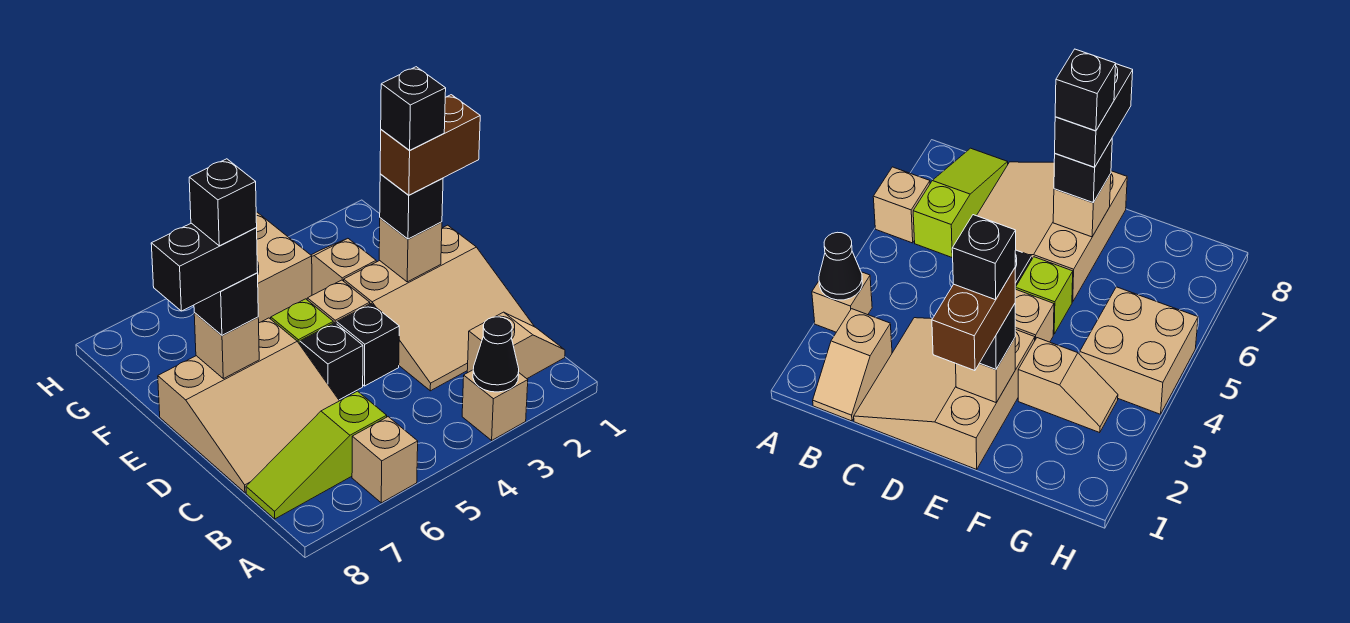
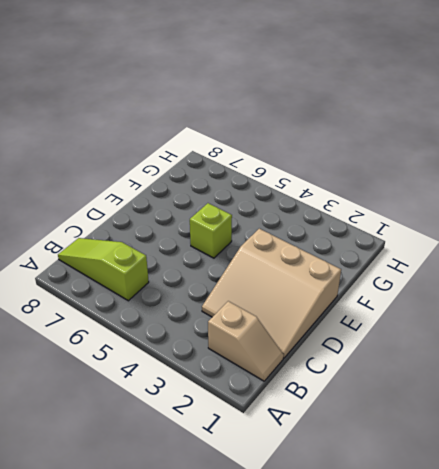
none -> tan 1x1 brick [462,370,528,440]
none -> tan 1x1 brick [352,417,418,503]
none -> tan 3x3 slope [158,318,339,492]

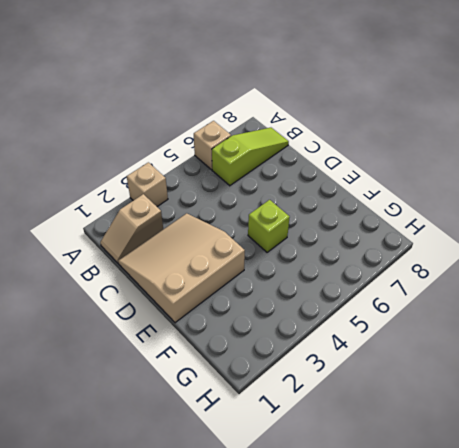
none -> tan 3x3 slope [158,318,339,492]
none -> black 1x1 brick [337,304,399,386]
none -> black 1x1 brick [300,323,363,400]

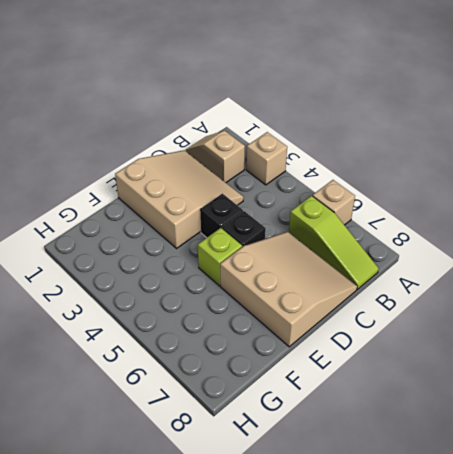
none -> tan 1x1 brick [307,280,370,324]
none -> tan 1x2 slope [311,238,376,295]
none -> tan 2x2 brick [256,212,312,323]

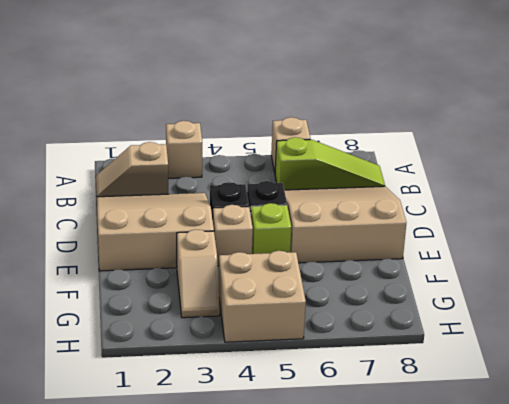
none -> black 1x1 cone [473,317,519,392]
none -> tan 1x1 brick [379,218,442,282]
none -> tan 1x1 brick [194,313,259,379]

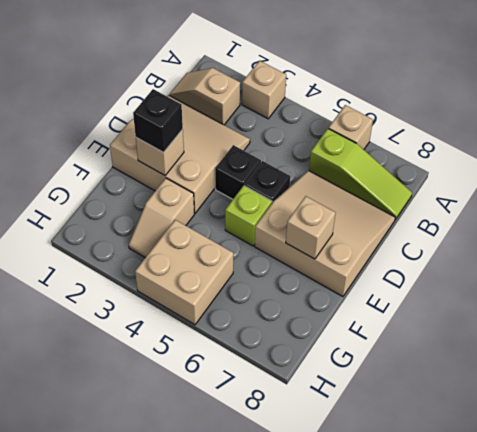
none -> tan 1x1 brick [307,280,370,324]
none -> black 1x1 cone [473,317,519,392]
none -> black 1x1 brick [194,273,258,336]

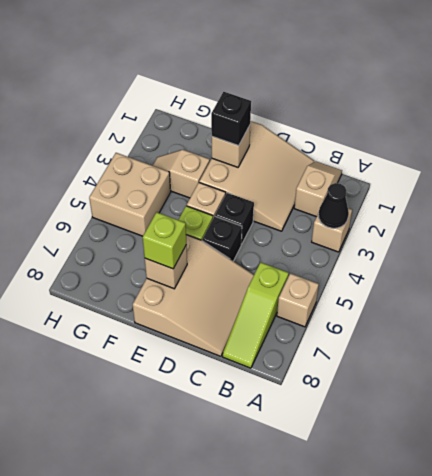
lime 1x1 brick [143,212,186,269] -> black 1x1 brick [194,273,258,336]
none -> brown 1x2 brick [380,95,480,195]
none -> black 1x2 brick [151,223,258,311]
none -> black 1x1 brick [381,67,446,150]

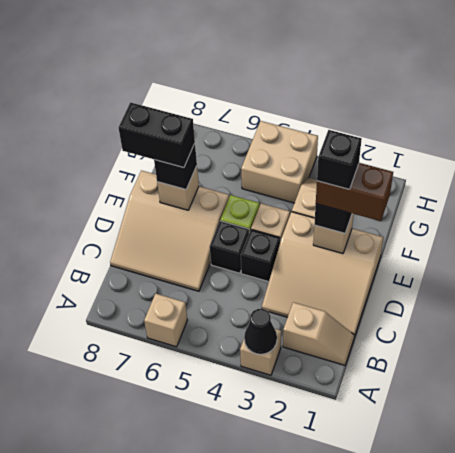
none -> lime 1x3 slope [246,391,387,519]
none -> black 1x1 brick [189,159,257,246]

